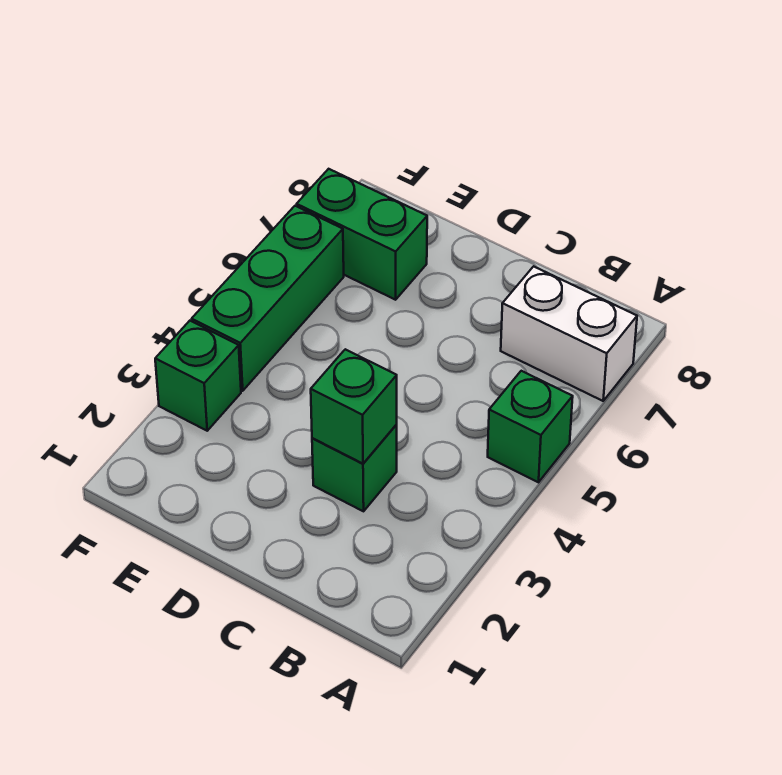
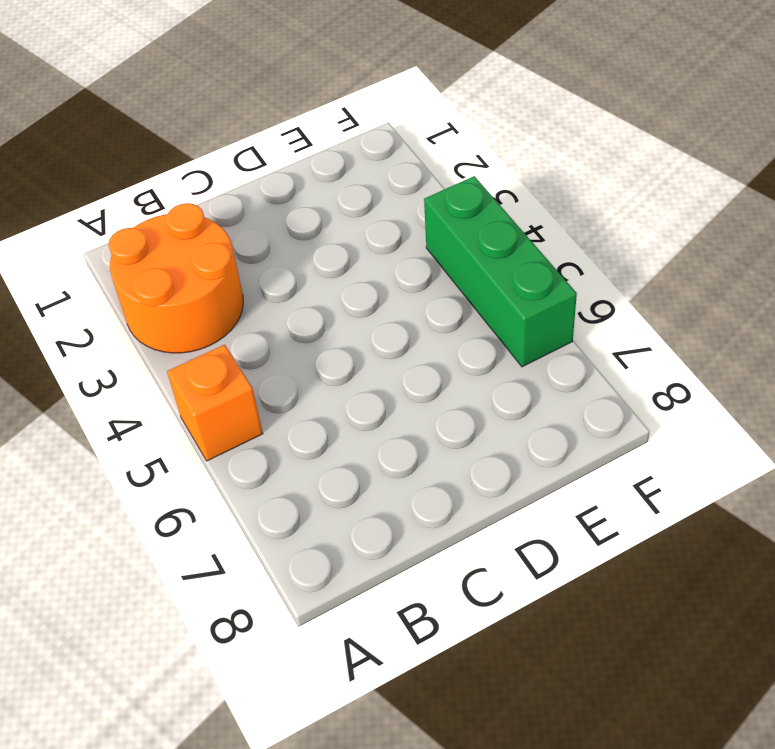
orange 2x2 round brick [108,203,243,353] -> none
orange 1x1 brick [167,345,263,461] -> green 1x1 brick [488,371,573,482]
none -> white 1x2 brick [501,266,637,401]
none -> green 1x1 brick [312,425,397,511]

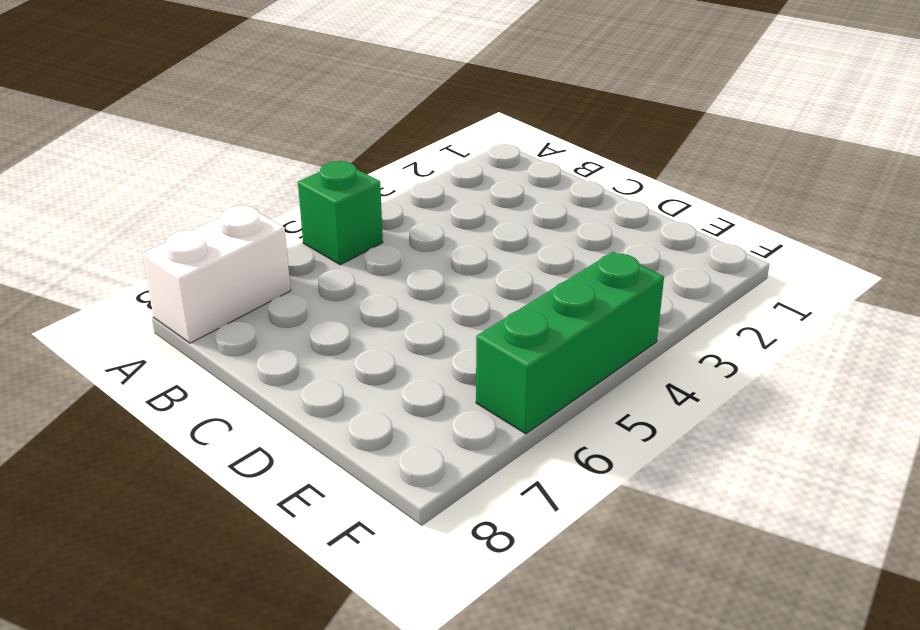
white 1x2 brick [142,205,291,343] -> white 1x2 brick turned to [501,266,637,401]
none -> green 1x1 brick [312,425,397,511]
none -> green 1x2 brick [297,169,427,300]

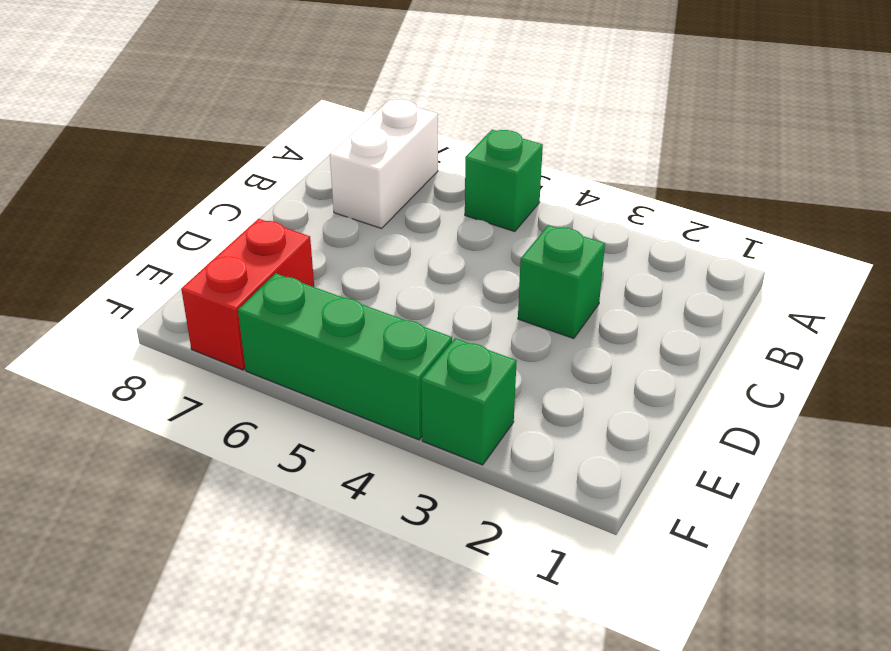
red 1x2 brick [181,219,314,370] -> green 1x2 brick [297,169,427,300]
none -> green 1x1 brick [311,349,397,464]

